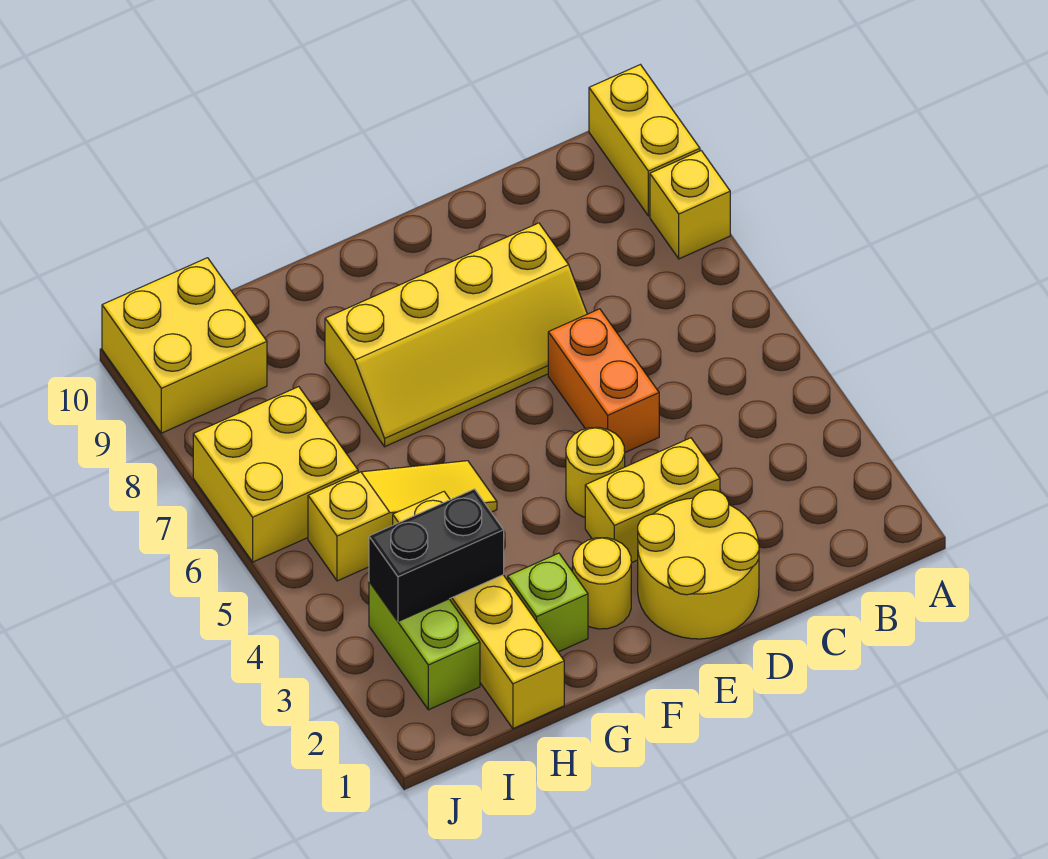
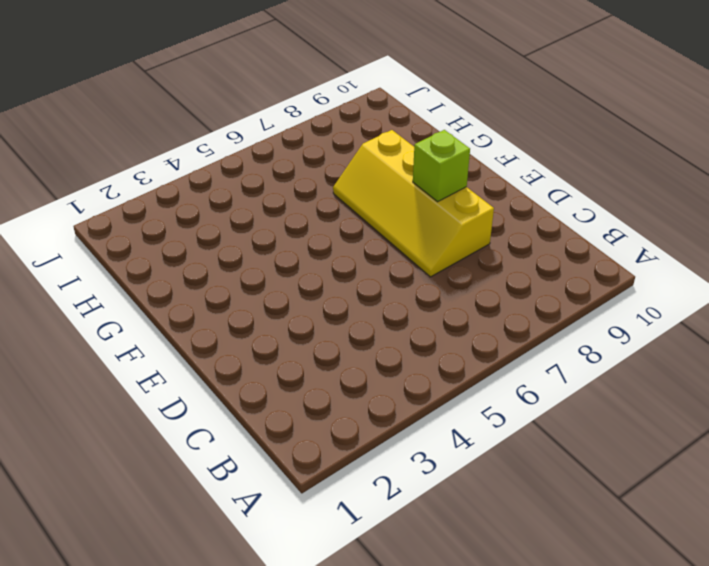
lime 1x1 brick [413,130,470,202] -> lime 1x1 brick moved to [508,553,588,652]
none -> yellow 1x1 brick [650,151,730,259]
none -> yellow 1x2 brick [589,65,700,216]
none -> yellow 2x2 round brick [638,490,759,639]

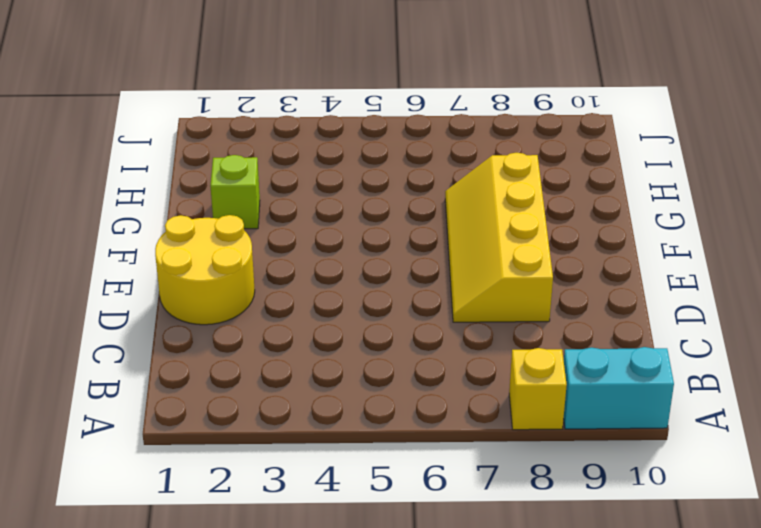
cyan 1x2 brick [564,347,674,429] -> yellow 1x2 brick [589,65,700,216]
none -> yellow 1x2 brick [585,438,720,563]
none -> orange 1x2 brick [548,309,659,452]
none -> yellow 1x1 round brick [566,427,625,517]

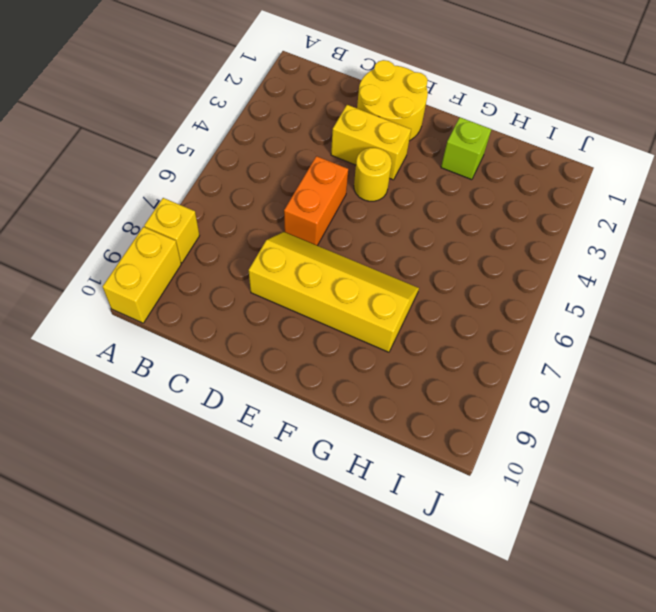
none -> yellow 1x1 round brick [573,538,631,629]
none -> yellow 1x3 slope [308,461,497,581]
none -> yellow 1x4 brick [393,492,564,729]

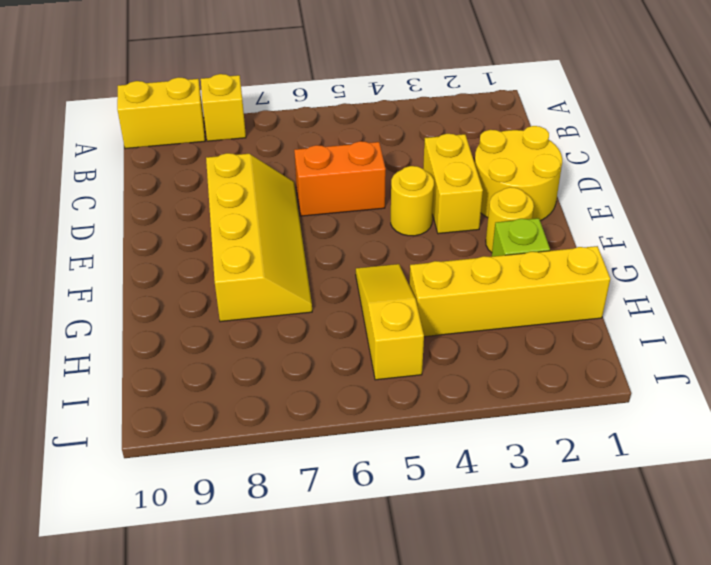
none -> lime 1x2 brick [369,582,480,710]
none -> yellow 2x2 brick [193,387,358,562]
none -> yellow 2x2 brick [102,258,267,433]

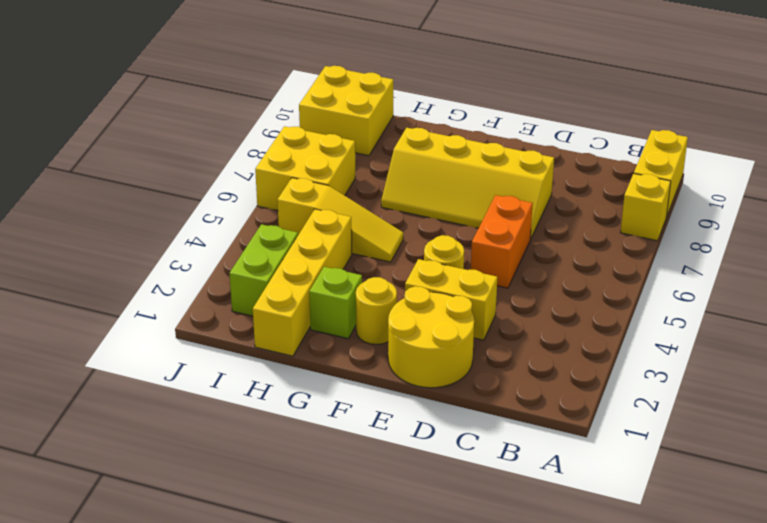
none -> black 1x2 brick [369,489,504,621]

